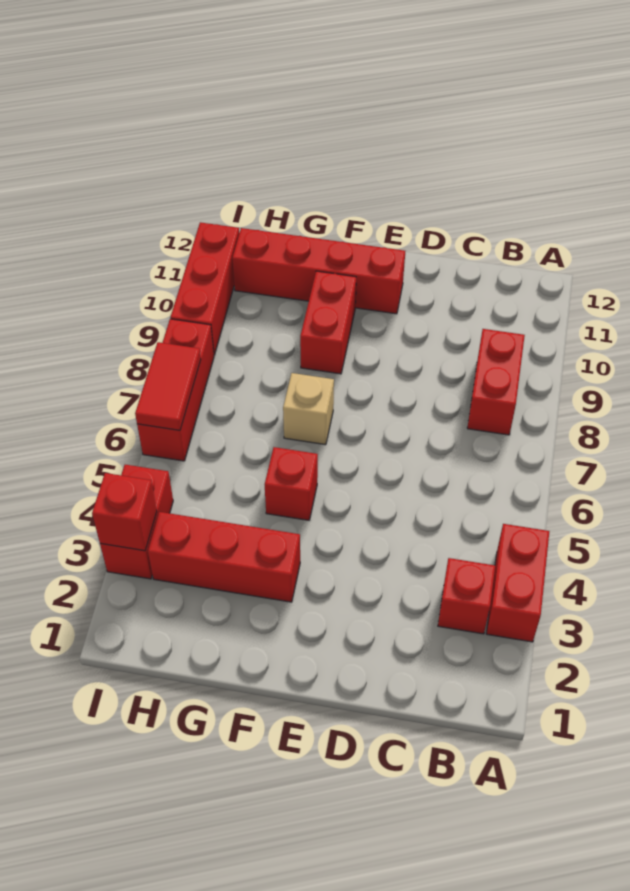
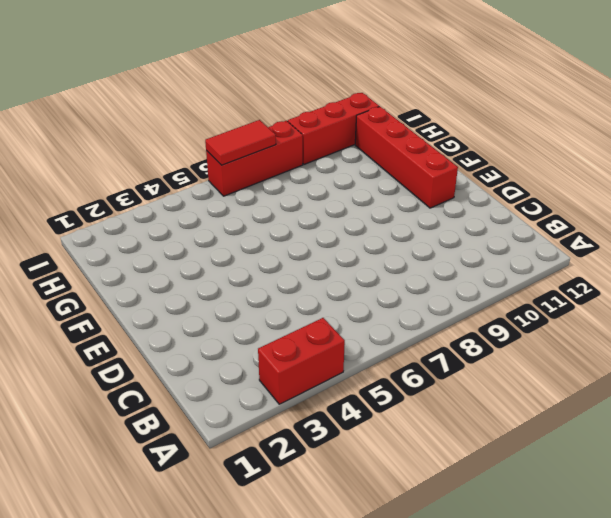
none -> red 1x1 brick [438,558,495,634]
none -> red 1x2 brick [467,329,525,435]
none -> red 1x3 brick [148,512,300,602]

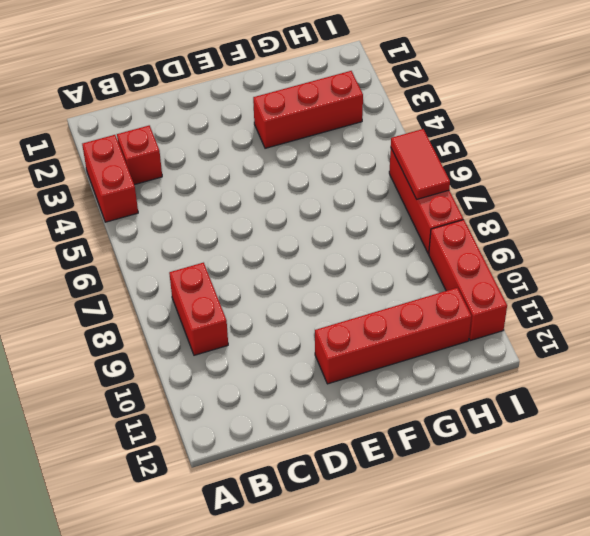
none -> red 1x1 brick [265,447,318,520]
none -> tan 1x1 brick [283,373,334,445]
none -> red 1x2 brick [300,271,356,374]

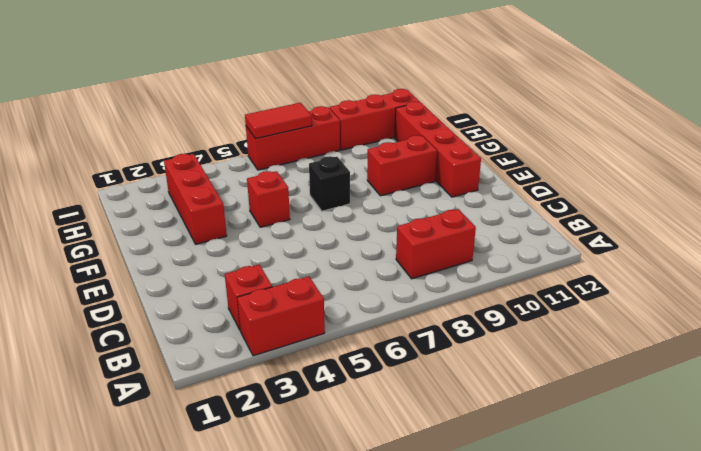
black 1x1 brick [309,156,350,211] -> tan 1x1 brick [283,373,334,445]
none -> red 1x2 brick [100,465,173,579]
none -> red 1x1 brick [92,473,157,551]

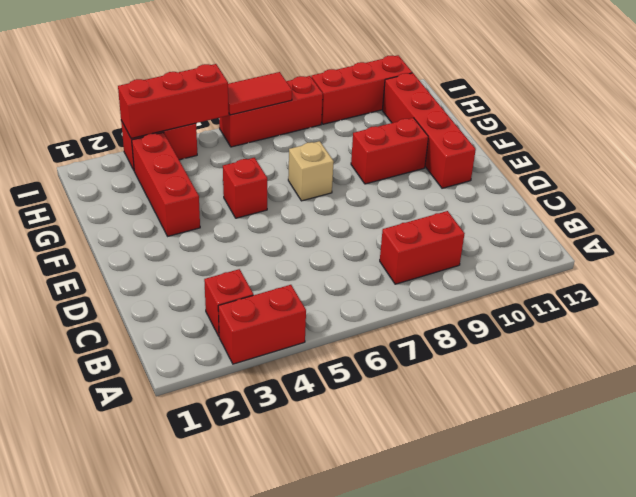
red 1x3 brick [118,64,229,139] -> red 1x1 brick [92,473,157,551]

